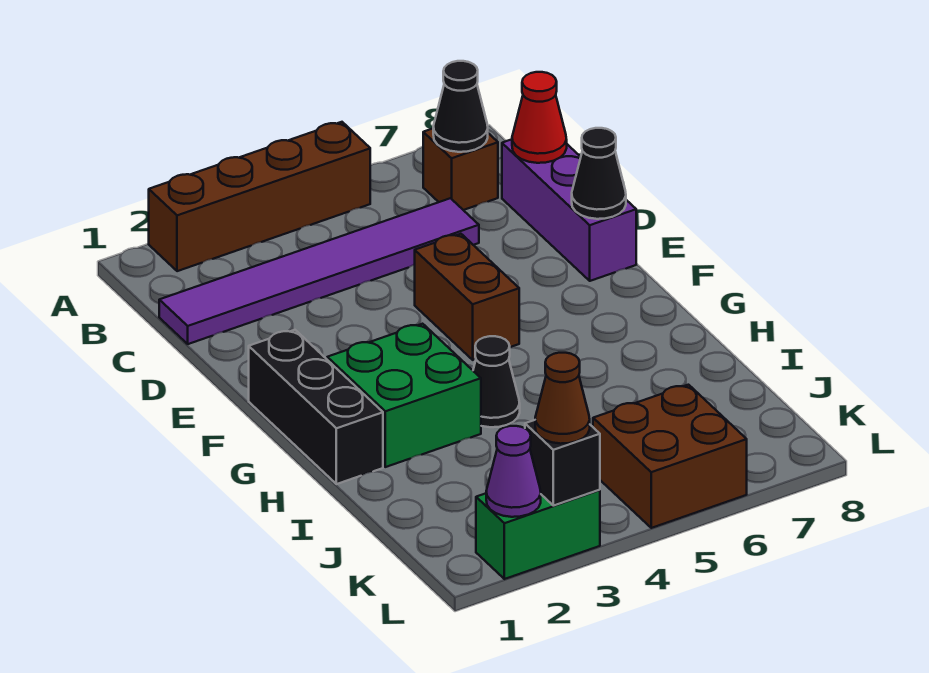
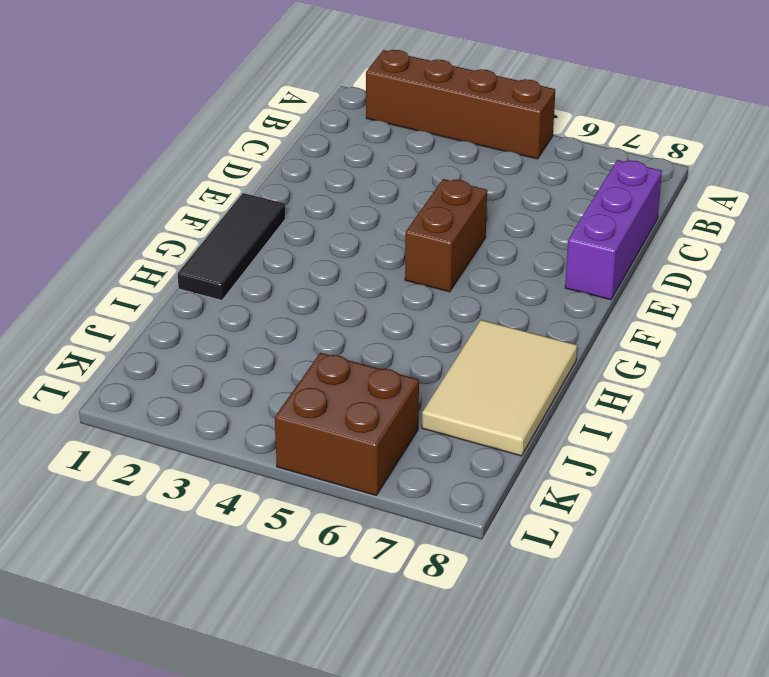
black 1x3 tile [178,193,286,300] -> black 1x3 brick [249,330,383,484]
tan 2x3 tile [422,320,577,456] -> none
none -> brown 1x1 brick [423,129,498,210]
none -> purple 1x6 tile [159,198,479,344]
none -> green 2x2 brick [327,324,481,467]

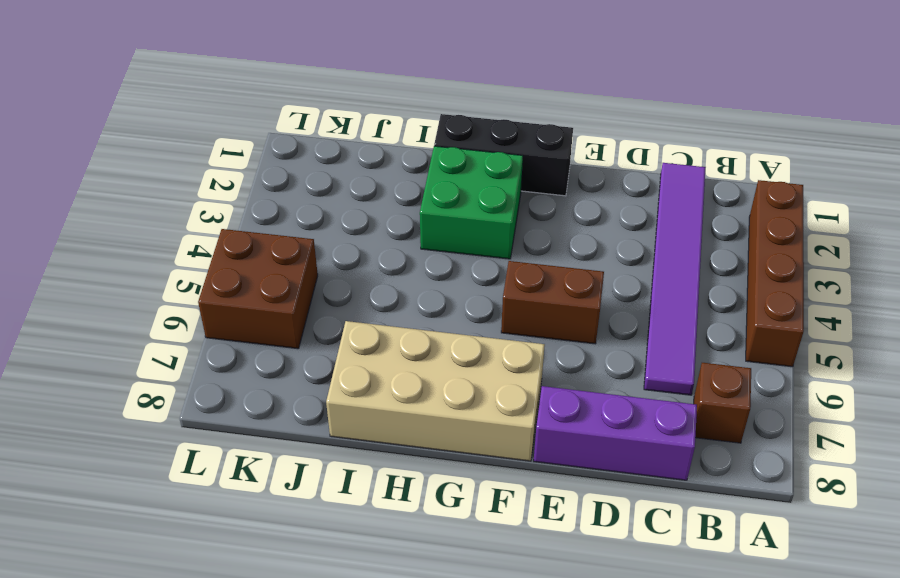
tan 2x4 brick [326,321,545,461] -> none
none -> black 1x1 cone [473,336,520,427]
none -> green 1x2 brick [476,490,600,579]
none -> black 1x1 cone [433,61,488,152]

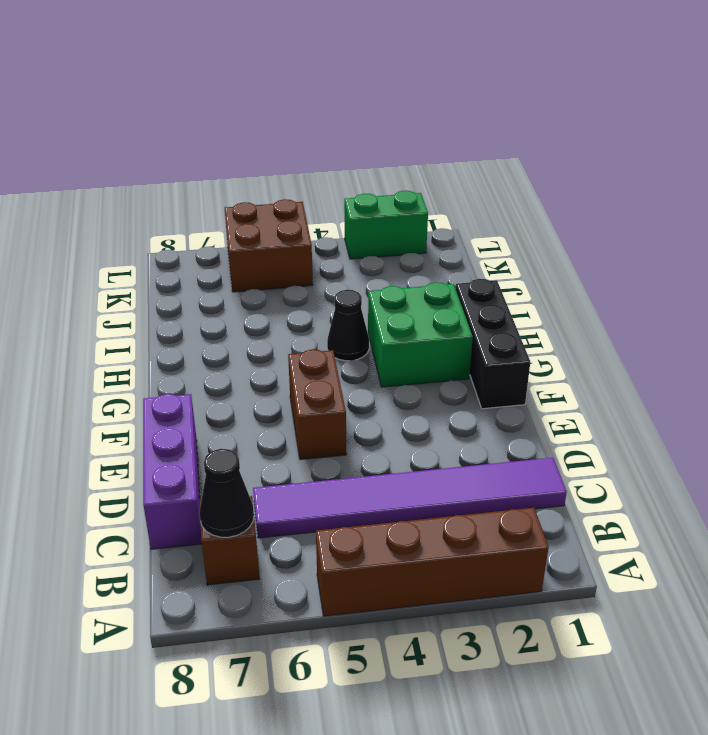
none -> red 1x1 cone [512,72,567,163]
none -> black 1x1 cone [572,128,626,219]
none -> purple 1x1 cone [486,426,541,517]

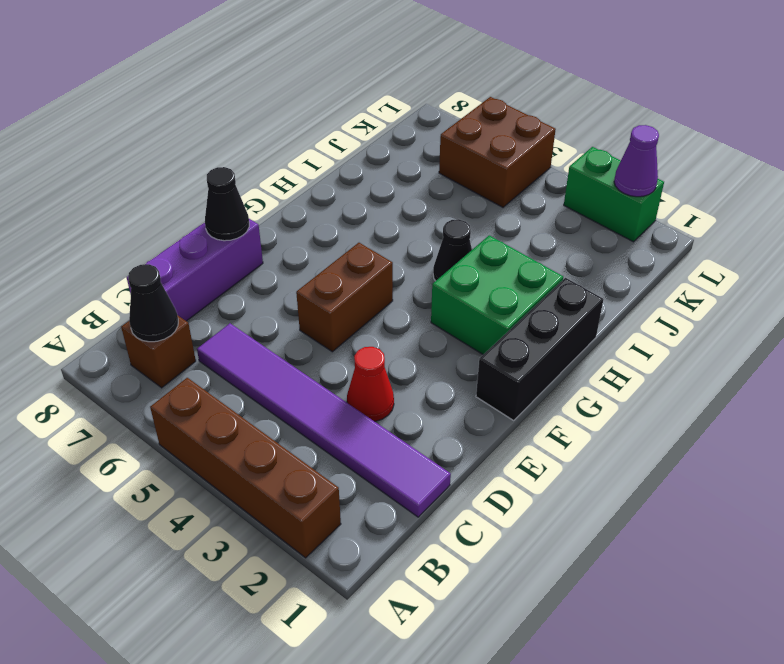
red 1x1 cone [347,347,394,421] -> red 1x1 cone moved to [512,72,567,163]
none -> black 1x1 brick [525,420,600,506]
none -> brown 1x1 cone [535,353,590,444]

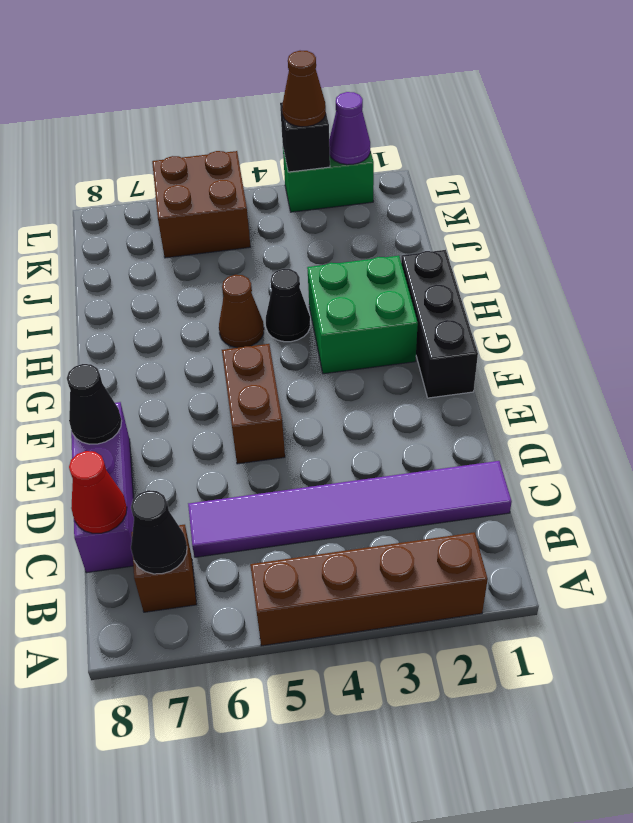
brown 1x1 cone [219,275,264,348] -> none

